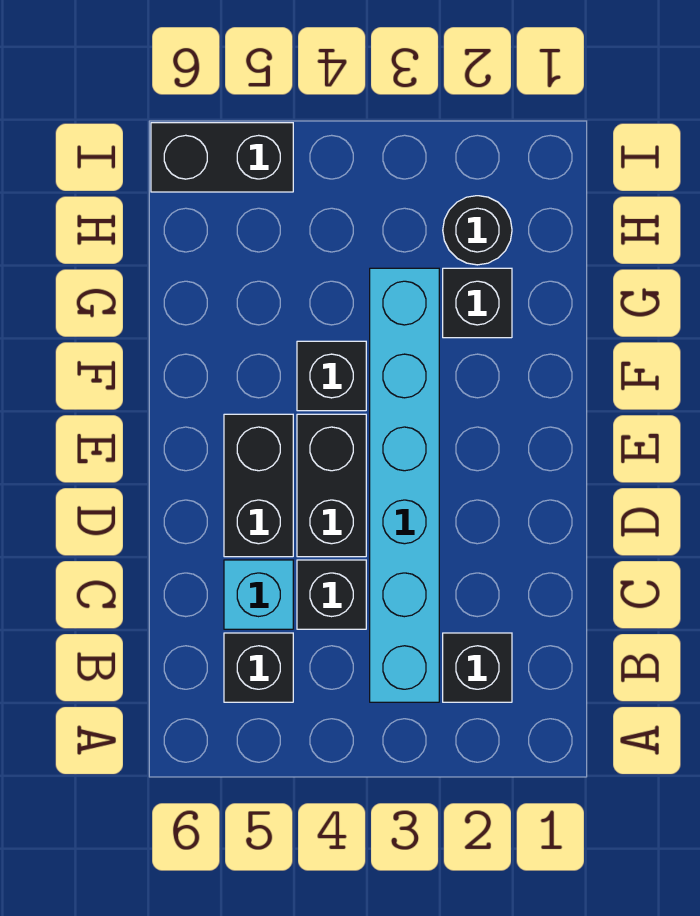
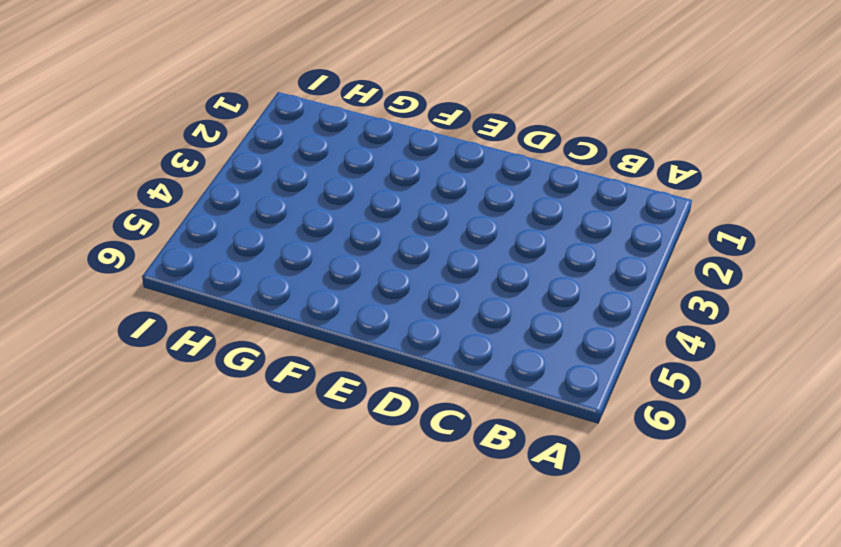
none -> black 1x1 brick [443,633,512,702]
none -> cyan 1x6 brick [370,268,439,702]

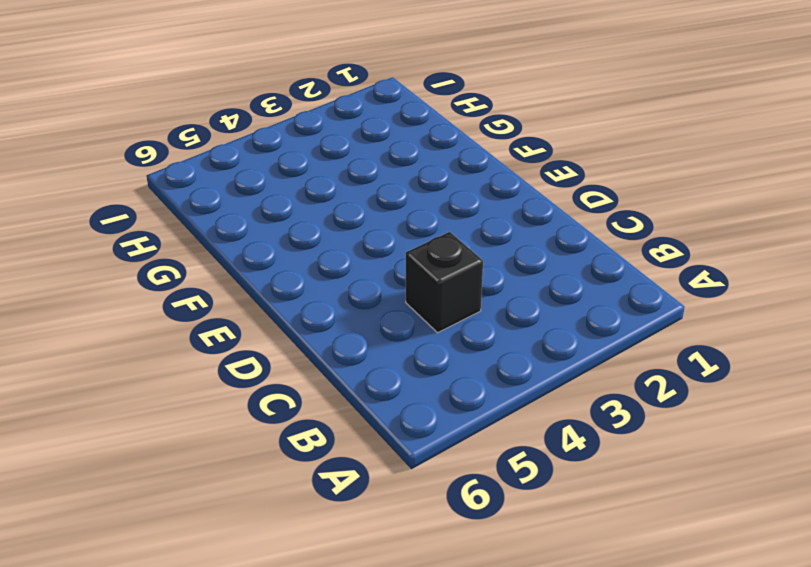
none -> black 1x1 brick [443,633,512,702]
none -> cyan 1x6 brick [370,268,439,702]

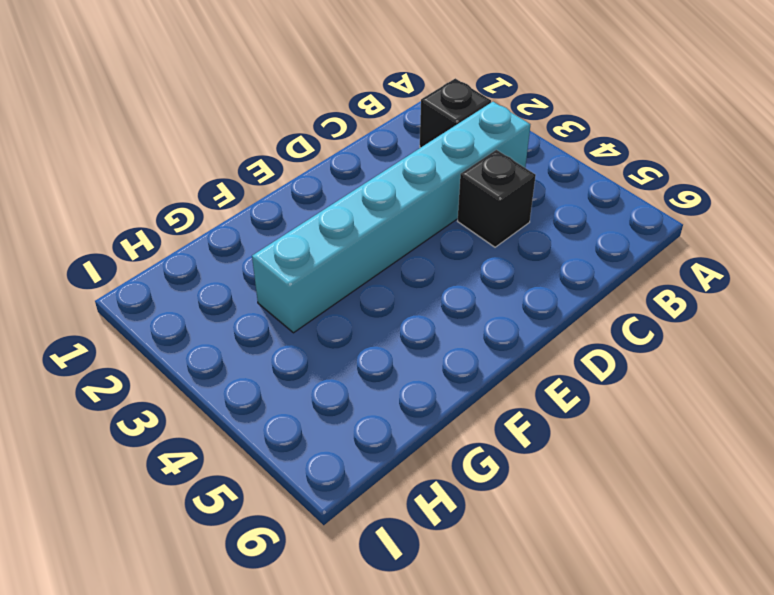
none -> black 1x1 brick [224,633,293,702]
none -> cyan 1x1 brick [224,560,293,629]

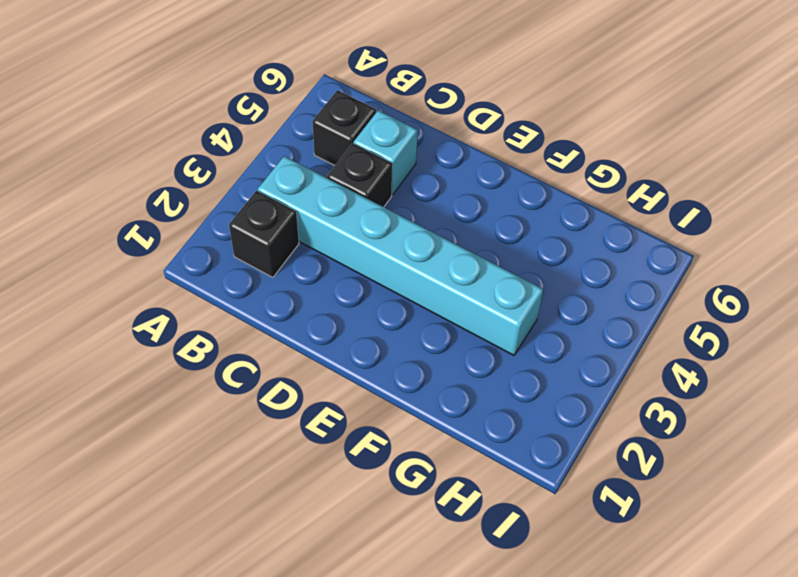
none -> black 1x2 brick [297,414,366,557]
none -> black 1x2 brick [224,414,293,557]

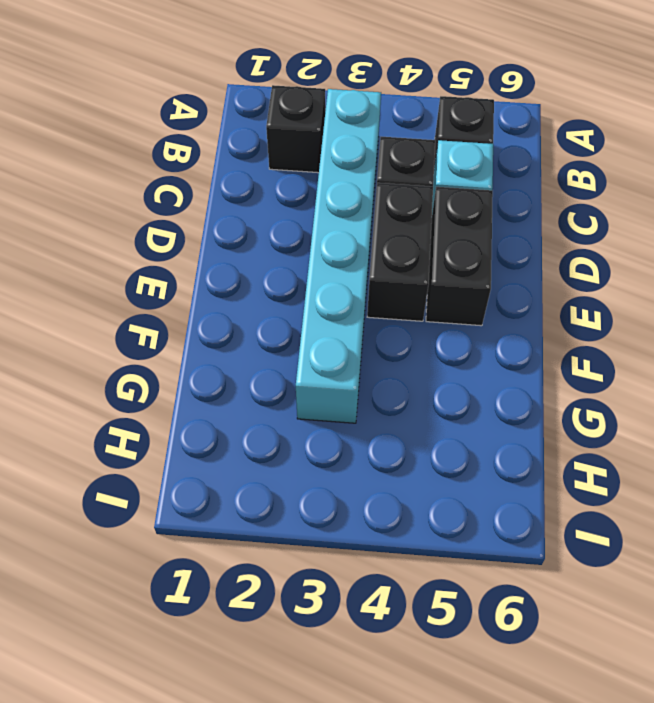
none -> black 1x1 brick [297,341,366,411]
none -> black 1x1 brick [443,268,512,338]

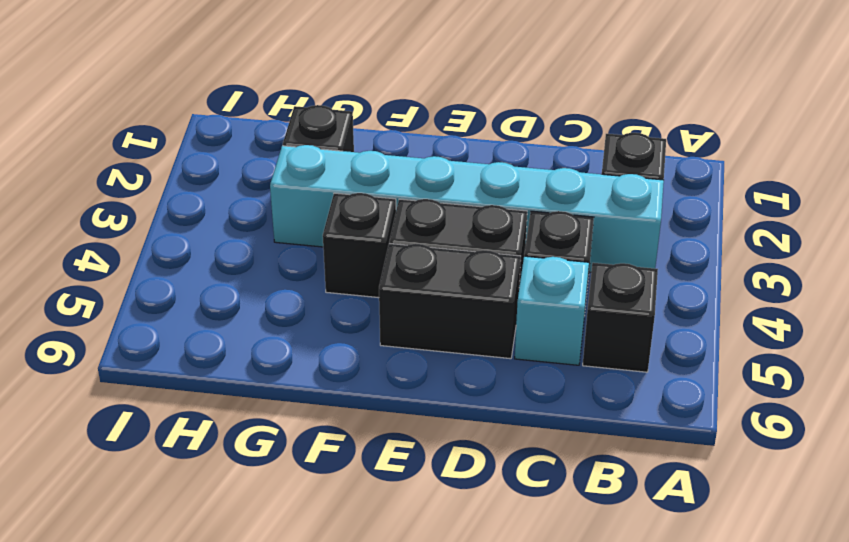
none -> black 1x1 round brick [443,196,512,265]
none -> black 1x2 brick [151,123,293,192]

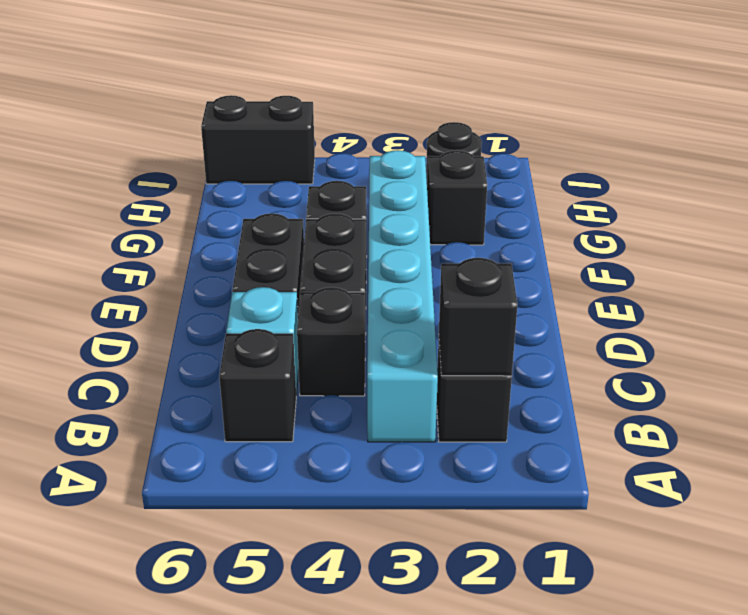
black 1x1 brick [439,258,517,376] -> none

